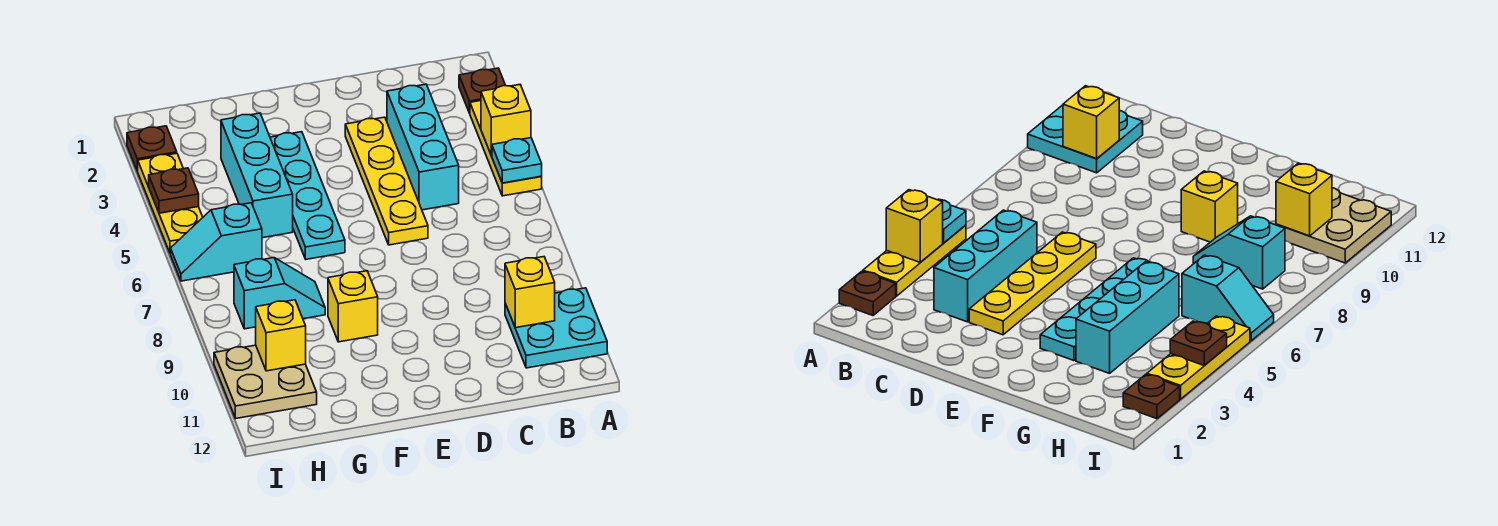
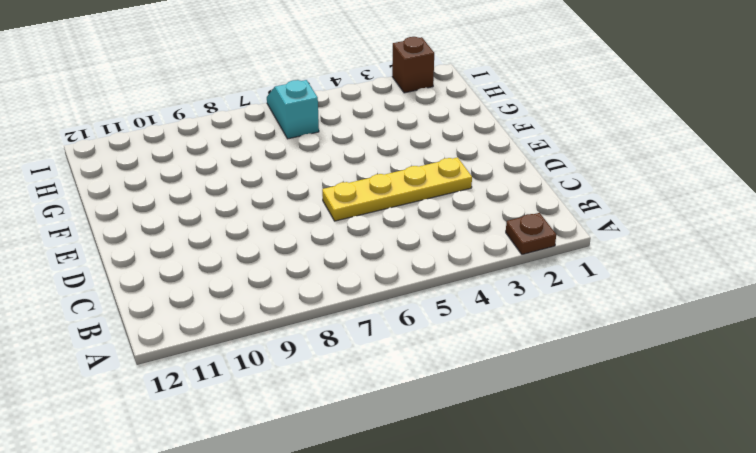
brown 1x1 brick [392,37,434,93] -> brown 1x1 plate [127,126,177,171]
none -> yellow 1x3 plate [470,101,542,196]
none -> cyan 2x2 plate [505,288,607,368]
none -> cyan 1x3 brick [387,84,459,210]

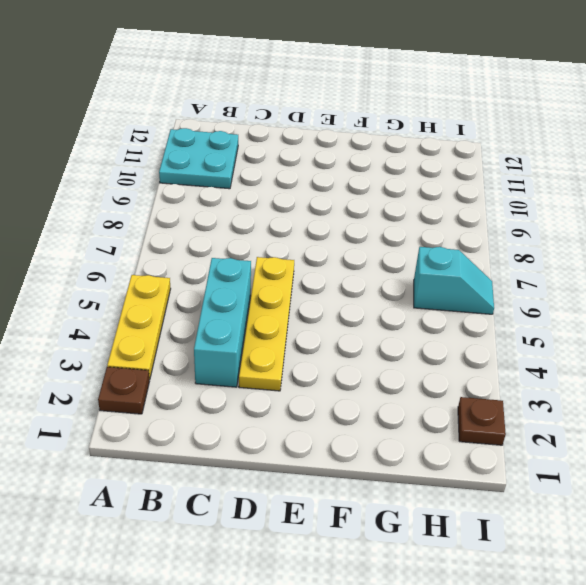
none -> cyan 1x4 plate [270,132,345,259]
none -> yellow 1x1 brick [328,271,378,342]
none -> cyan 1x3 brick [221,113,293,238]

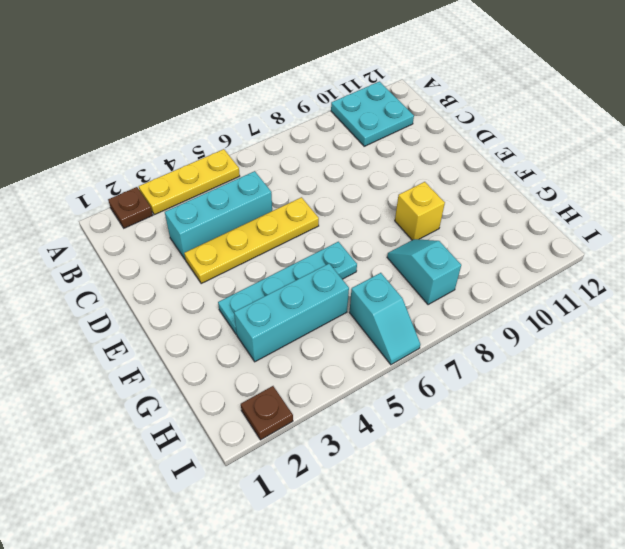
none -> tan 2x2 plate [214,345,317,418]
none -> yellow 1x3 plate [138,153,203,254]
none -> yellow 1x1 brick [481,85,531,156]

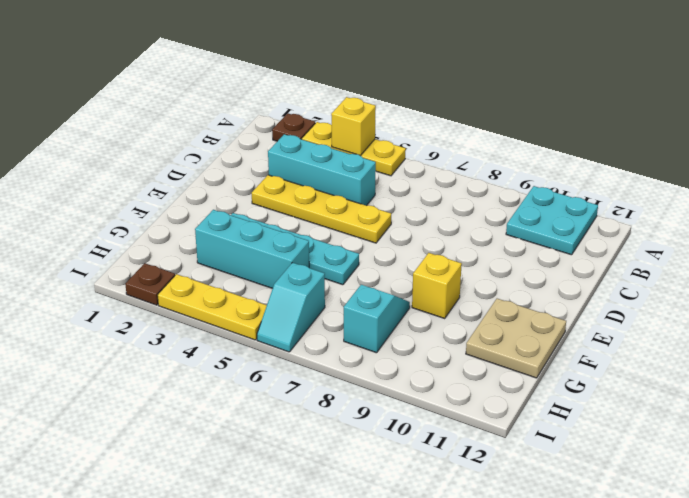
tan 2x2 plate [466,299,566,378] -> tan 2x2 plate moved to [214,345,317,418]
none -> cyan 1x1 plate [492,138,542,183]
none -> yellow 1x1 brick [505,257,555,328]
none -> yellow 1x1 brick [256,300,306,371]

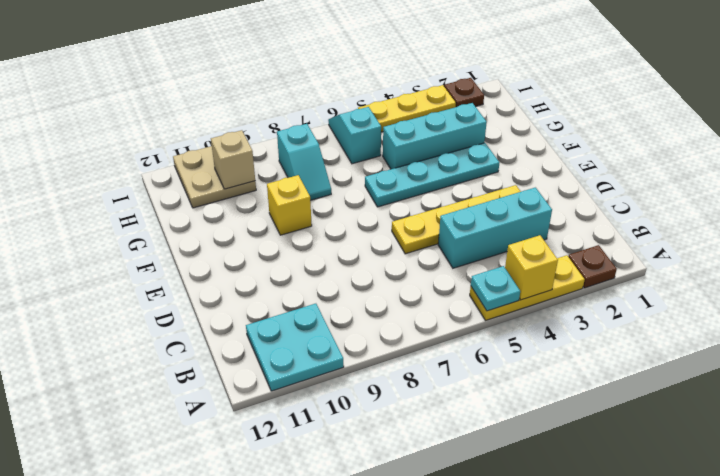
tan 1x1 brick [211,130,255,189] -> yellow 1x1 brick [256,300,306,371]
none -> yellow 1x1 brick [505,257,555,328]
none -> brown 1x1 plate [149,168,199,213]

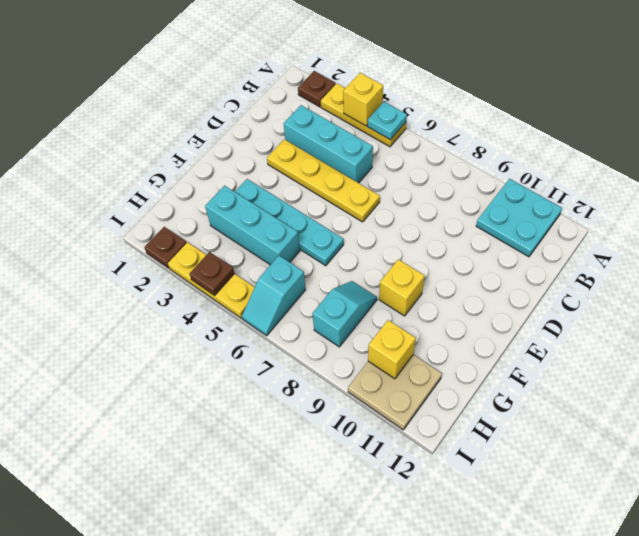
none -> yellow 1x1 brick [505,257,555,328]

